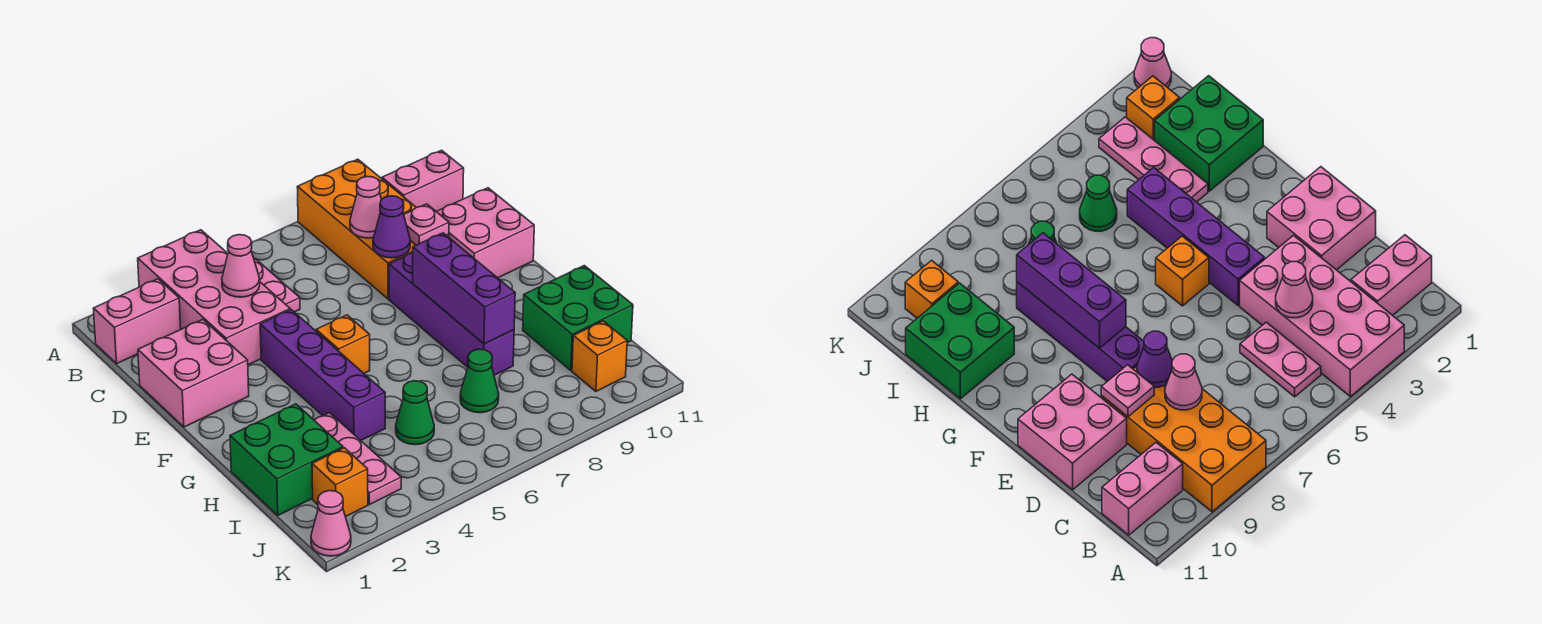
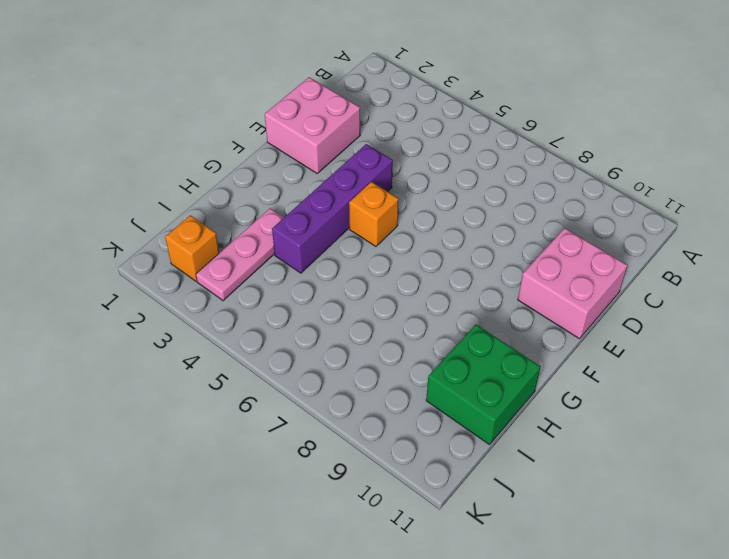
none -> pink 2x4 brick [138,230,290,365]
none -> orange 2x4 brick [297,159,449,299]
none -> pink 1x2 brick [93,279,181,364]

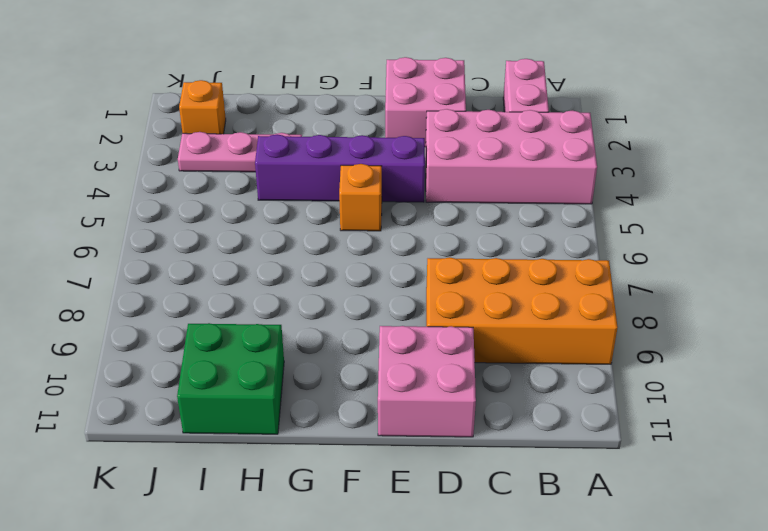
none -> pink 1x2 plate [254,259,300,312]
none -> pink 1x2 brick [382,150,464,212]
none -> purple 1x4 brick [389,253,514,375]

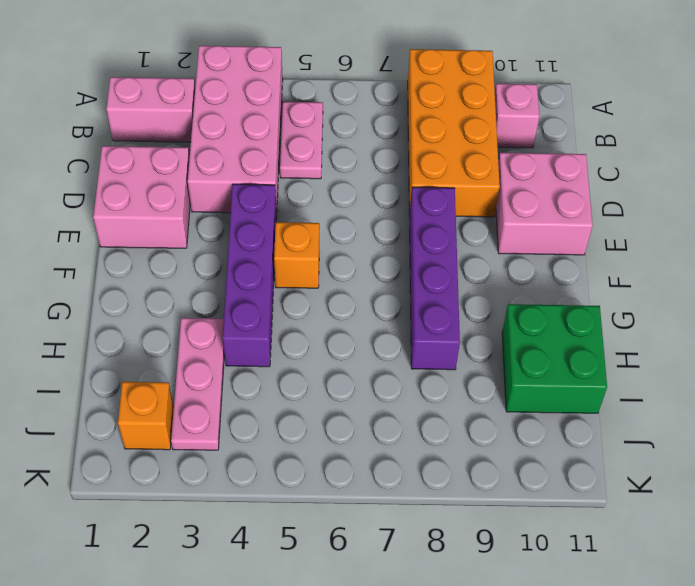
pink 1x1 brick [495,84,539,148] -> pink 1x2 brick [382,150,464,212]
none -> green 2x2 brick [230,404,343,515]
none -> green 1x1 cone [396,381,434,445]
none -> green 1x1 cone [460,349,499,413]

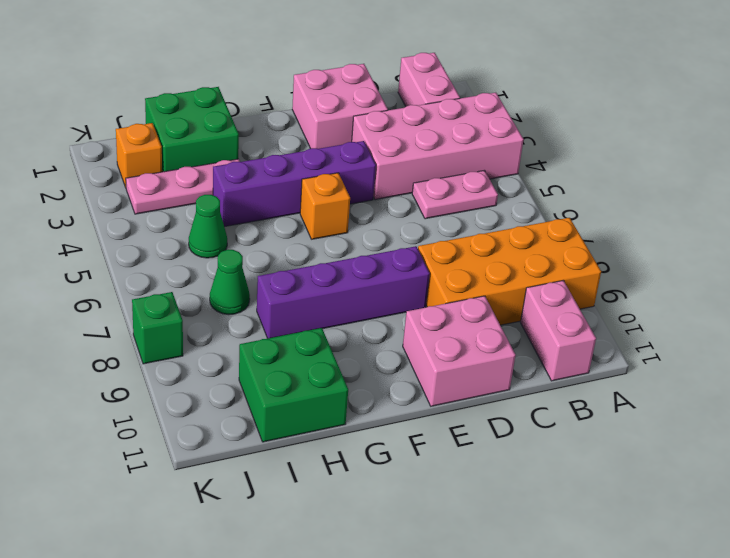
green 1x1 brick [132,292,183,364] -> none
none -> orange 1x1 brick [572,321,627,391]
none -> pink 1x1 cone [311,491,351,556]
none -> pink 1x1 cone [222,235,260,297]

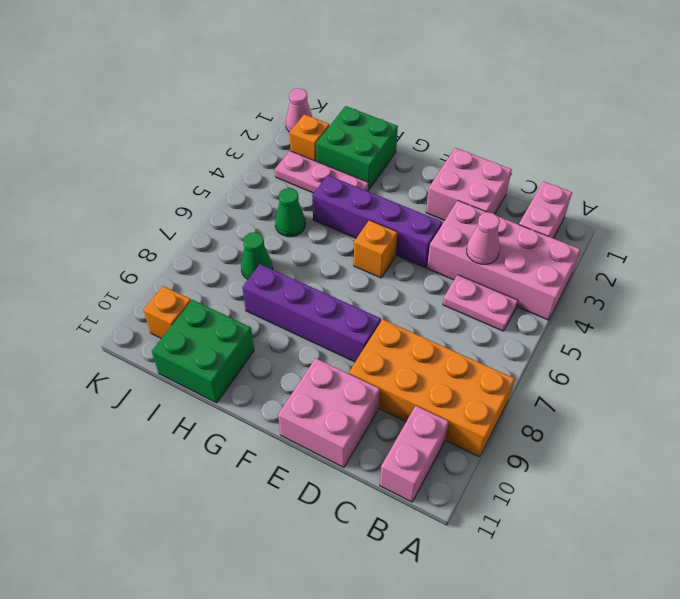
none -> pink 1x1 cone [350,176,381,238]
none -> purple 1x1 cone [373,196,410,258]
none -> pink 1x1 plate [404,204,449,245]

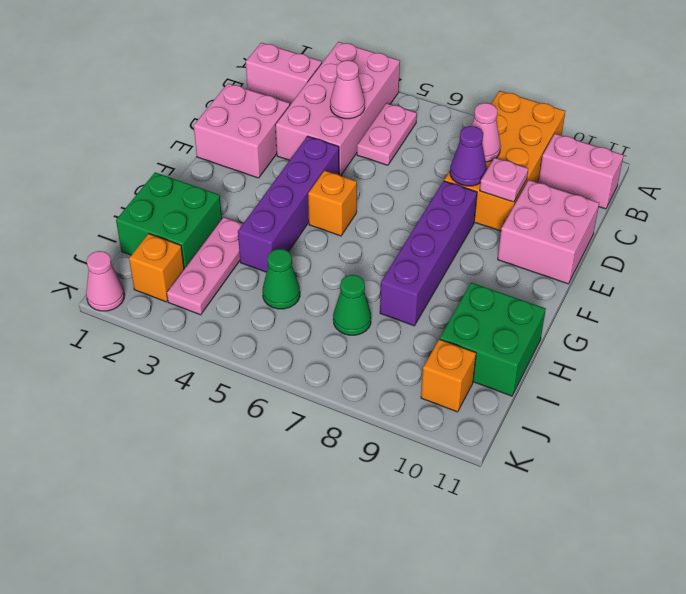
none -> purple 1x3 brick [413,233,515,344]

